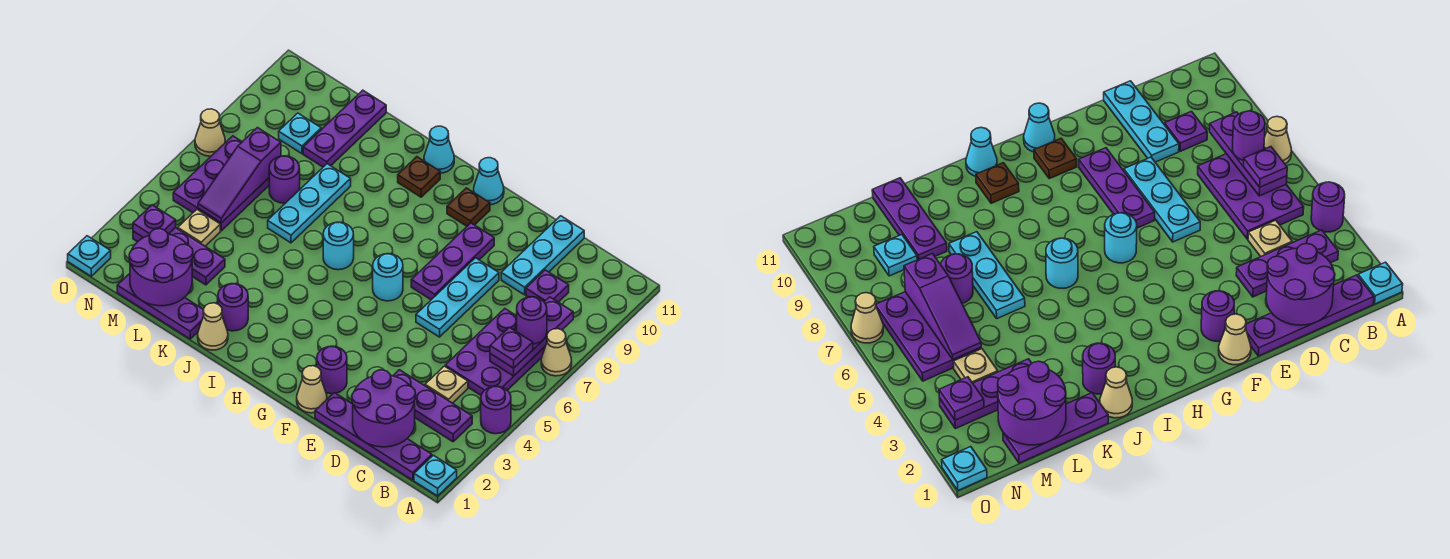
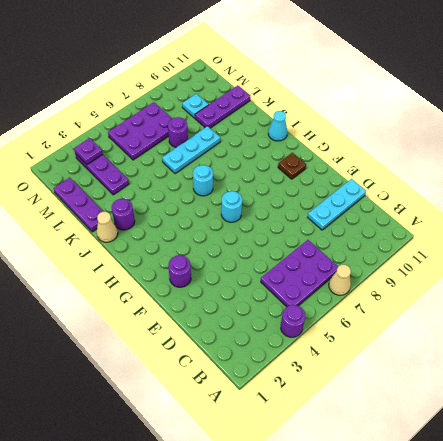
none -> cyan 1x1 plate [414,455,457,496]
none -> purple 1x4 plate [315,393,432,480]
none -> purple 1x3 plate [393,370,472,442]
none -> tan 1x1 plate [425,366,468,403]

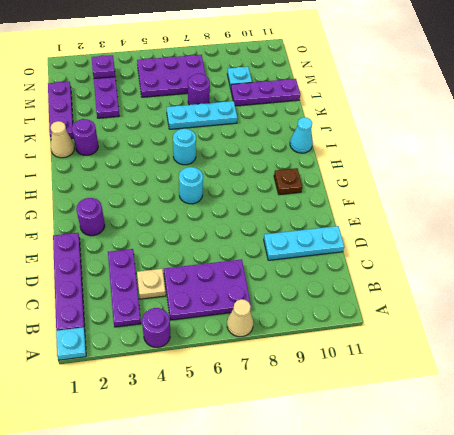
none -> purple 1x1 plate [526,270,569,302]
none -> cyan 1x3 plate [416,258,499,337]
none -> tan 1x1 cone [297,366,327,413]
none -> purple 1x3 plate [411,223,494,300]

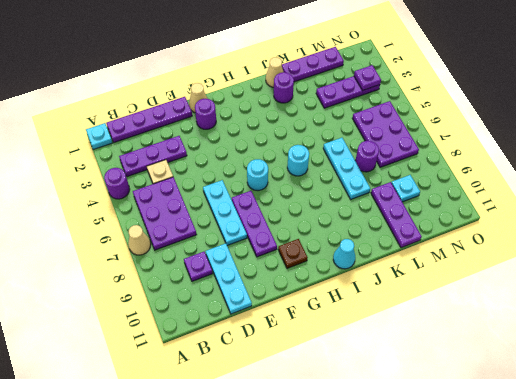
none -> cyan 1x1 cone [474,158,504,205]
none -> brown 1x1 plate [398,157,440,197]
none -> tan 1x1 plate [178,210,220,246]
none -> cyan 1x1 plate [68,236,111,276]

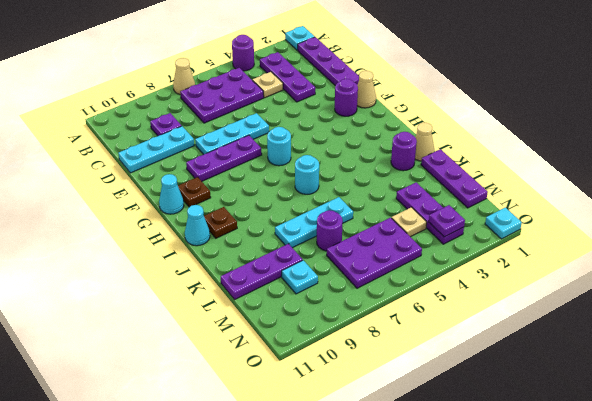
none -> tan 1x1 cone [195,109,225,156]
none -> purple 1x3 plate [490,297,573,376]
none -> purple 2x2 round brick [352,370,416,447]
none -> purple 2x2 round brick [129,229,193,306]

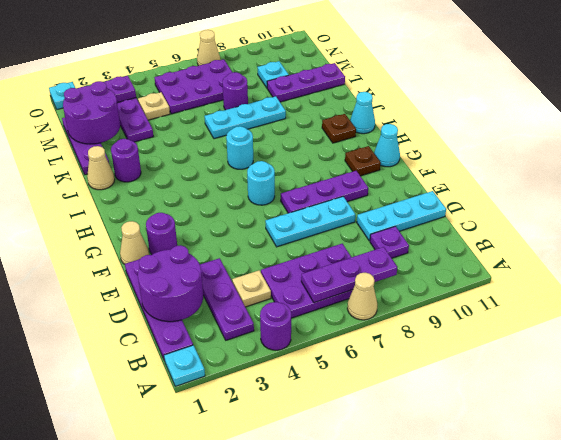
none -> purple 1x3 slope [198,128,281,223]
none -> purple 1x1 plate [490,327,533,368]
none -> purple 1x1 round brick [517,297,547,344]

